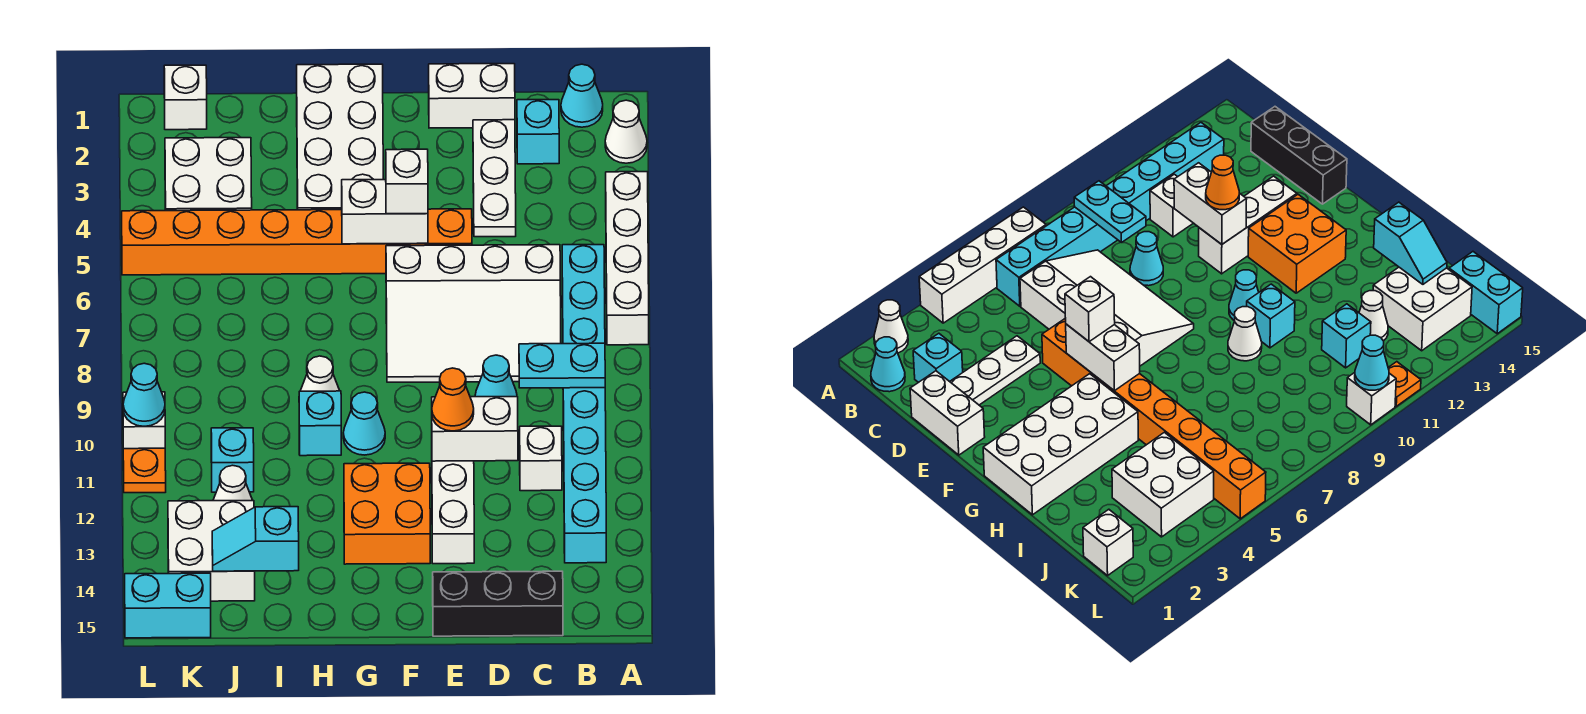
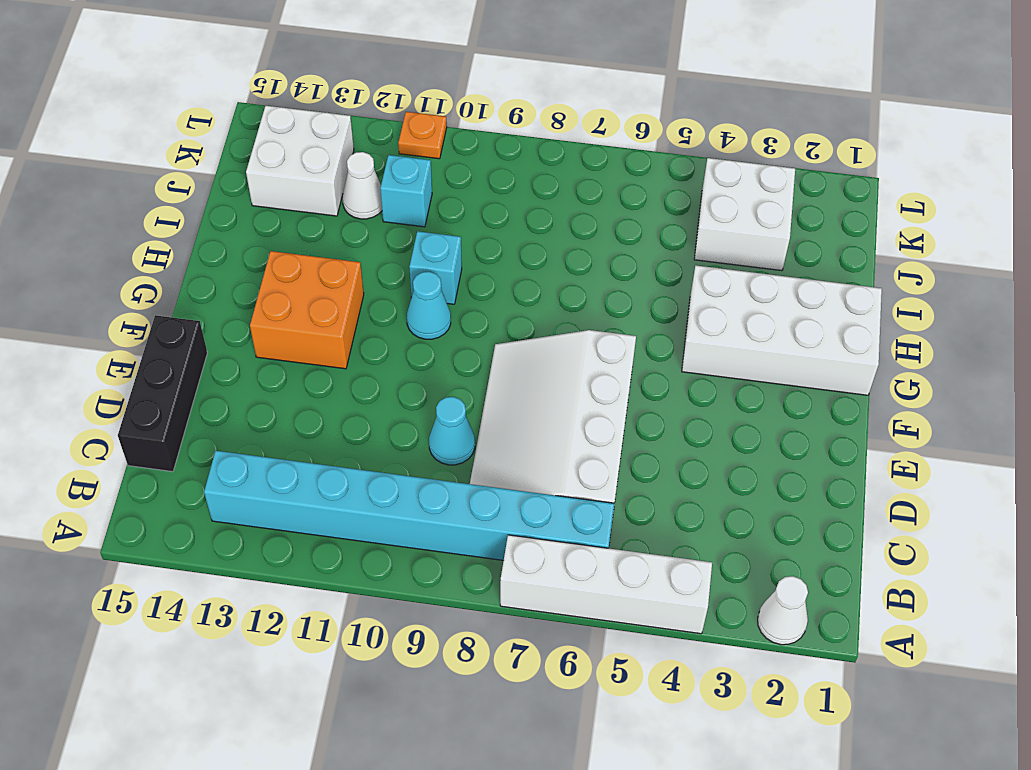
none -> cyan 1x1 cone [561,64,603,127]
none -> cyan 1x1 brick [517,100,559,164]
none -> white 1x1 brick [520,426,562,491]
none -> white 1x2 brick [429,64,515,128]

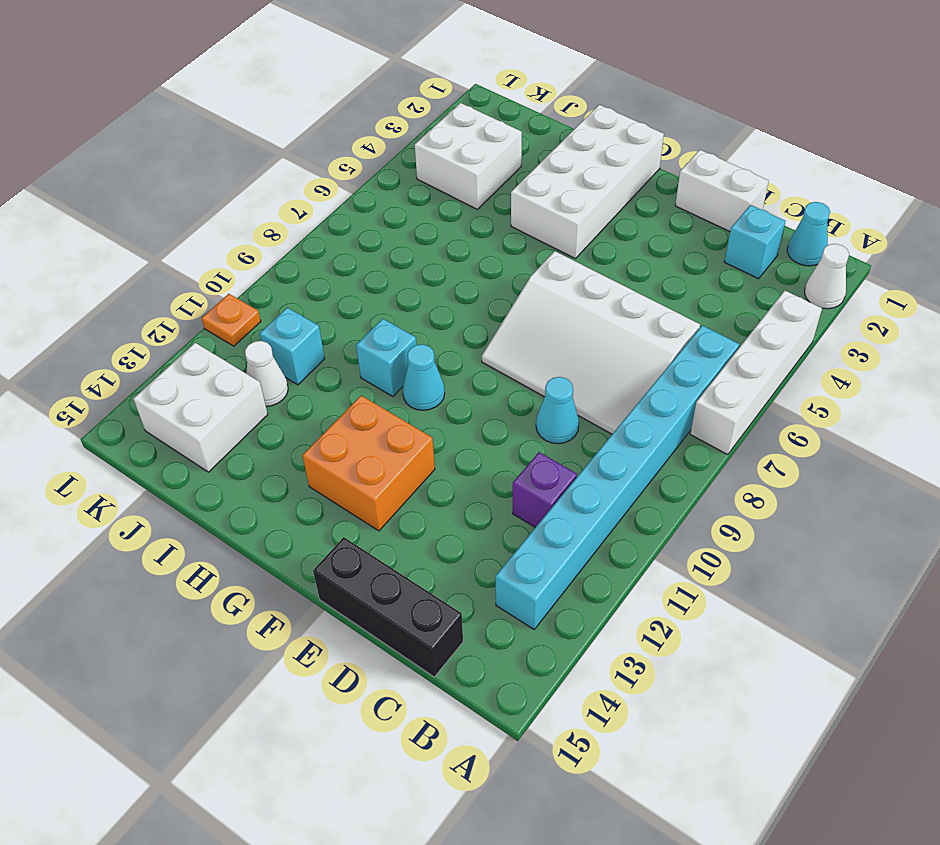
purple 1x1 brick [513,452,577,527] -> white 1x1 brick [520,426,562,491]
none -> white 1x3 plate [473,120,516,237]
none -> orange 1x8 brick [122,209,472,275]
none -> white 1x3 brick [432,461,474,564]
none -> white 1x1 cone [300,356,340,391]

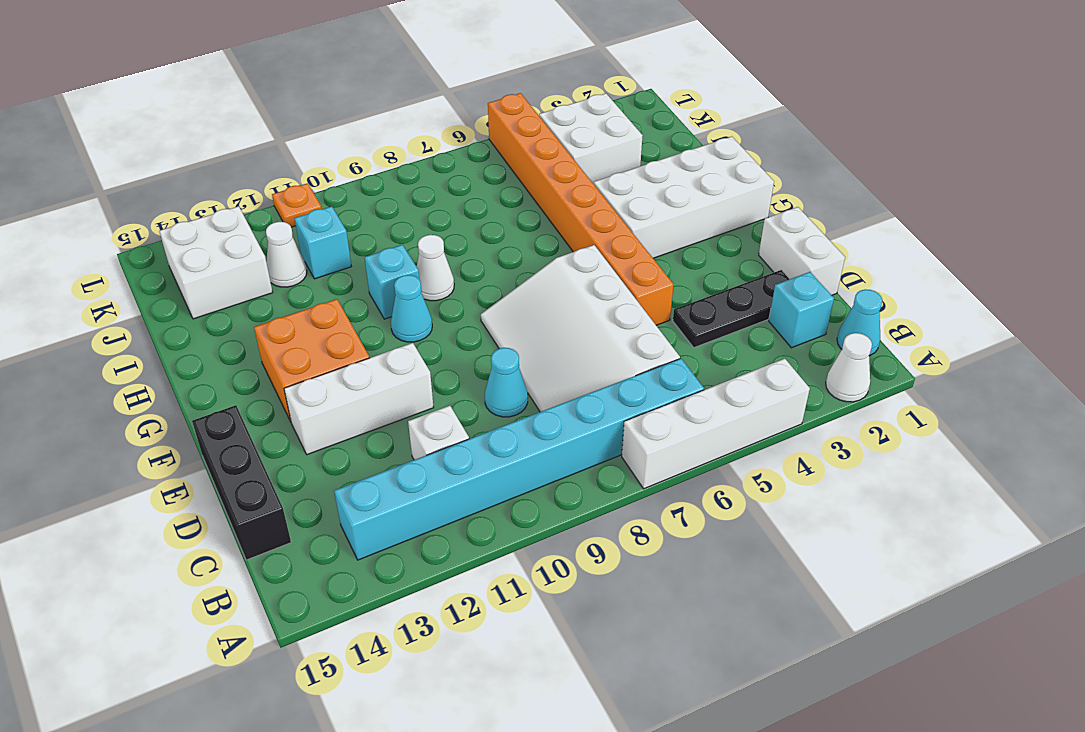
black 1x3 plate [673,270,789,347] -> white 1x3 plate [473,120,516,237]
none -> white 1x1 brick [164,65,207,130]
none -> cyan 1x2 brick [125,573,211,638]
none -> white 1x1 brick [123,392,165,449]
none -> cyan 1x2 plate [519,343,605,388]

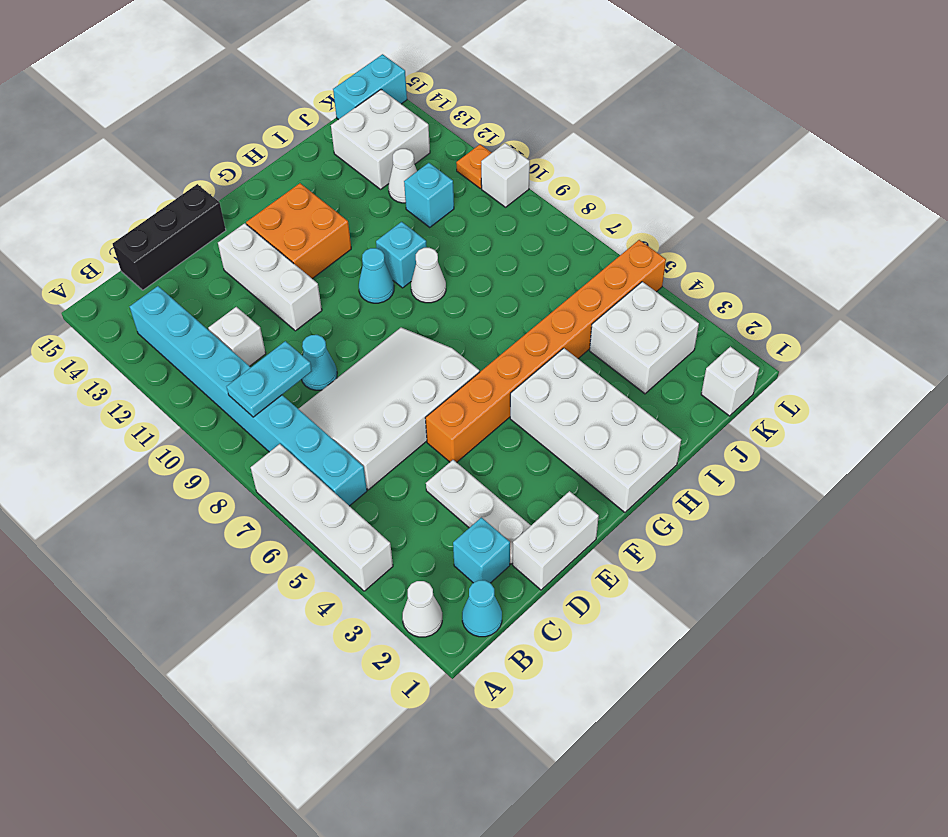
none -> white 1x2 brick [432,397,518,461]
none -> white 1x2 brick [342,180,428,244]
none -> cyan 1x2 slope [212,507,299,571]
none -> cyan 1x1 cone [123,363,165,426]

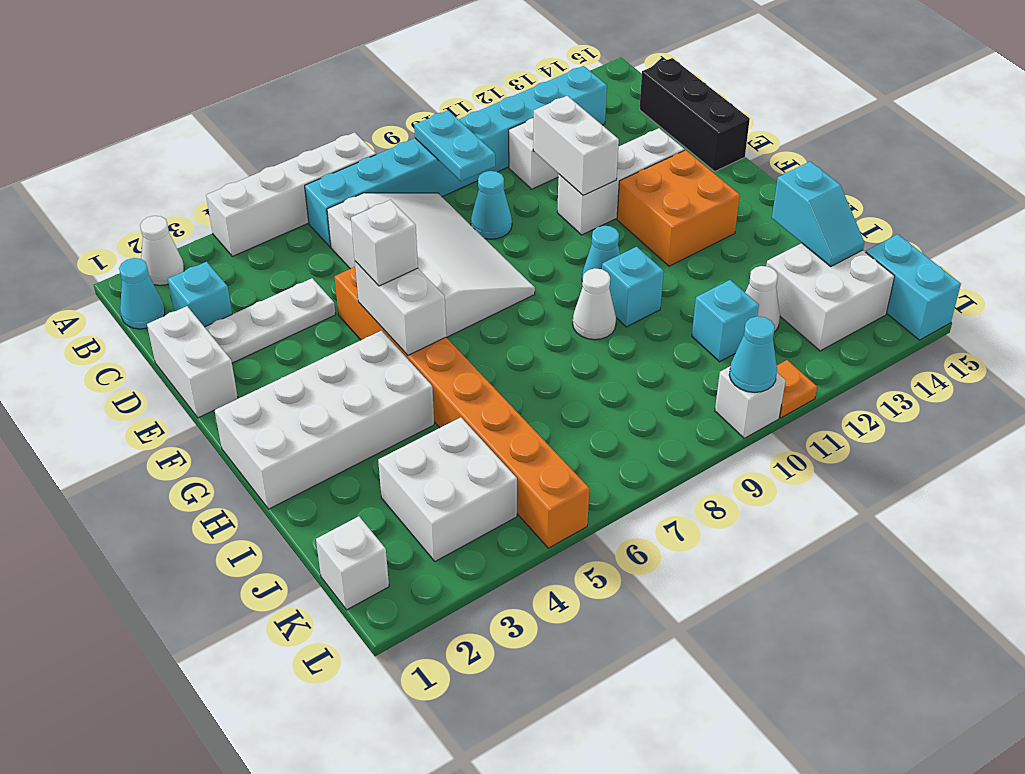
none -> orange 1x1 cone [432,368,474,431]

